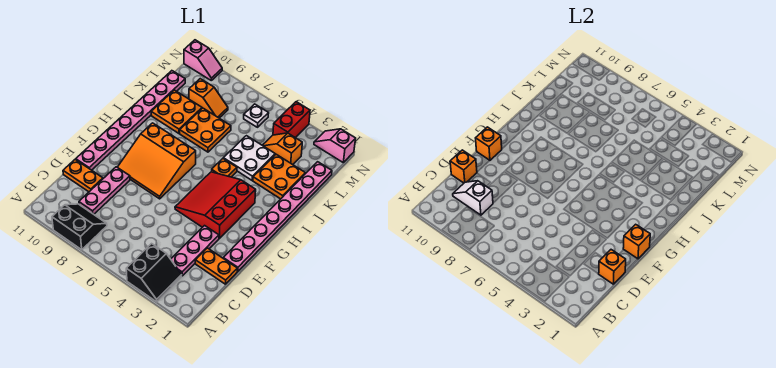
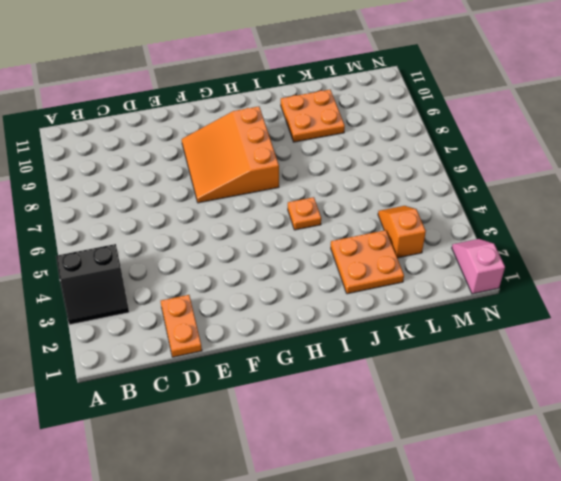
none -> black 2x2 slope [52,204,107,250]
none -> pink 1x3 plate [171,226,219,276]
none -> pink 1x3 plate [79,167,130,214]

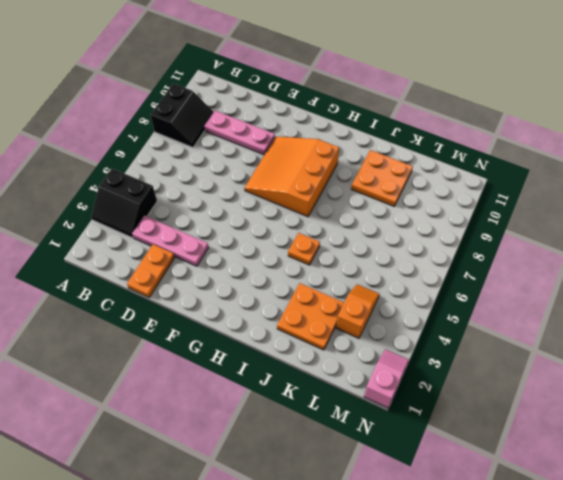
none -> orange 1x2 plate [63,159,103,192]
none -> pink 1x8 plate [223,162,332,271]
none -> pink 1x8 plate [76,71,185,170]

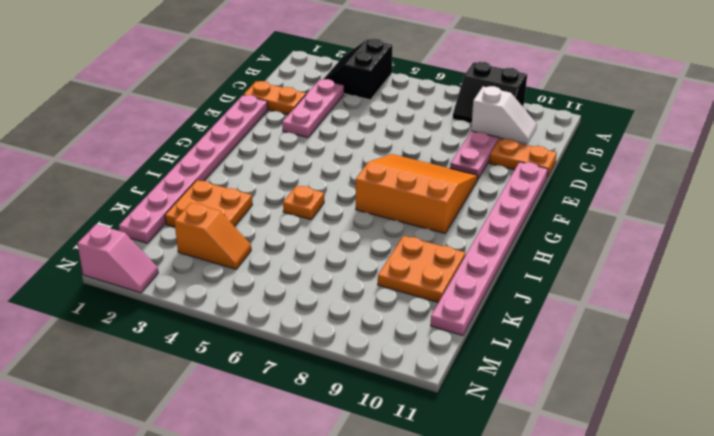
none -> red 3x3 slope [175,172,256,238]
none -> white 2x2 plate [223,136,275,180]
none -> orange 2x2 plate [180,108,231,152]

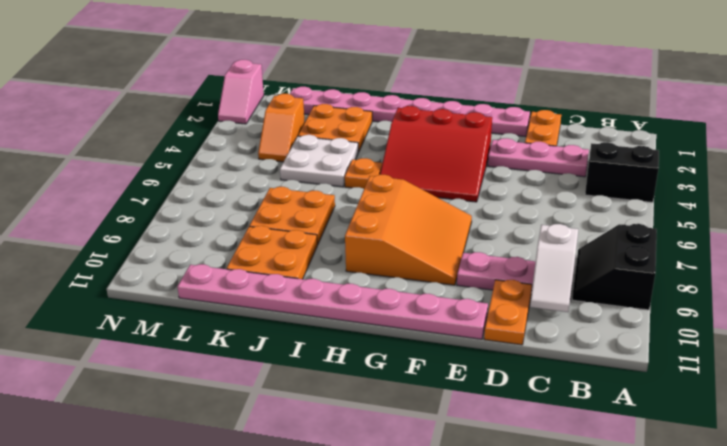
none -> orange 1x2 slope [189,79,228,118]
none -> red 1x2 brick [273,102,310,138]
none -> white 1x1 plate [244,104,269,127]

